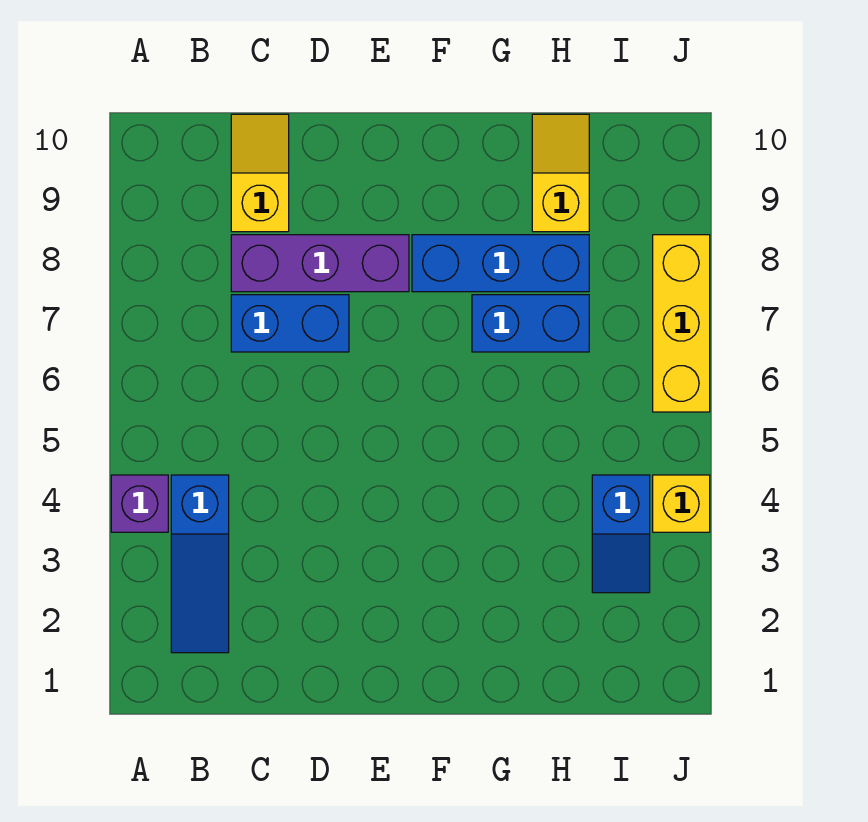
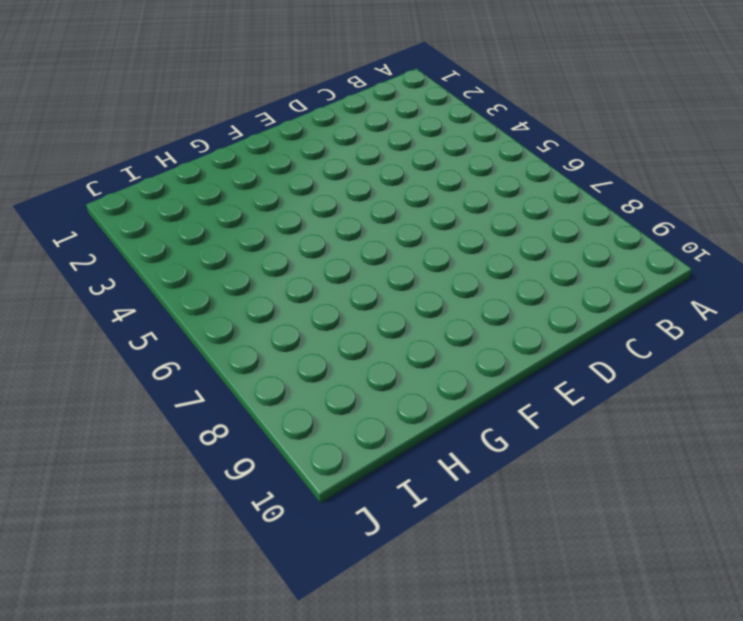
none -> purple 1x1 brick [111,475,168,532]
none -> blue 1x3 slope [171,475,229,653]

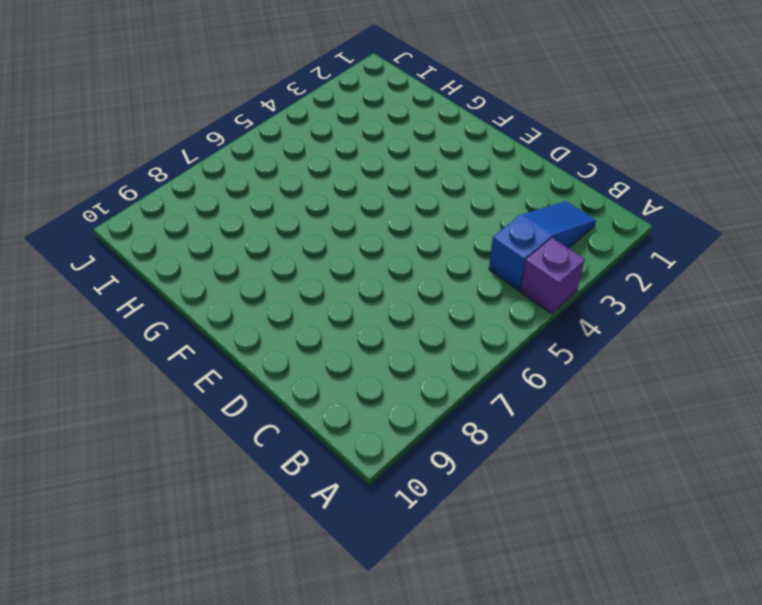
none -> blue 1x2 brick [231,295,349,352]
none -> purple 1x3 brick [231,235,409,292]

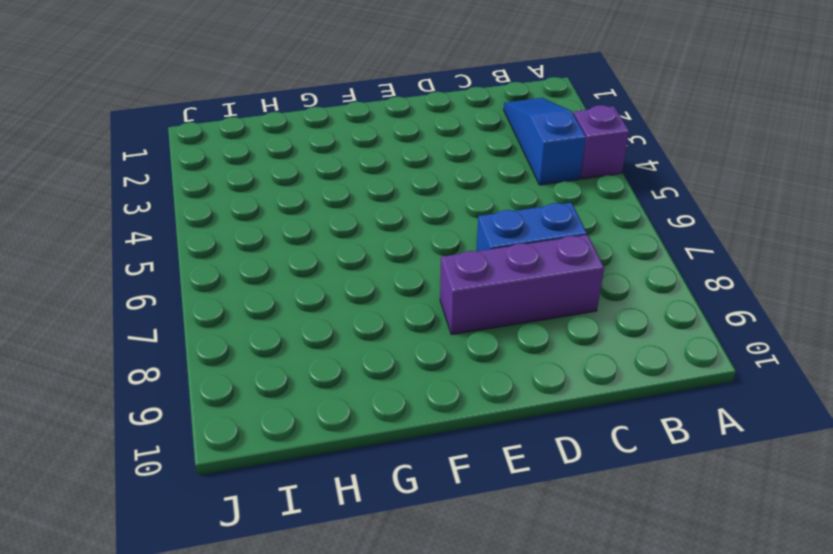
none -> yellow 1x2 slope [231,114,289,232]
none -> blue 1x3 brick [412,235,589,292]

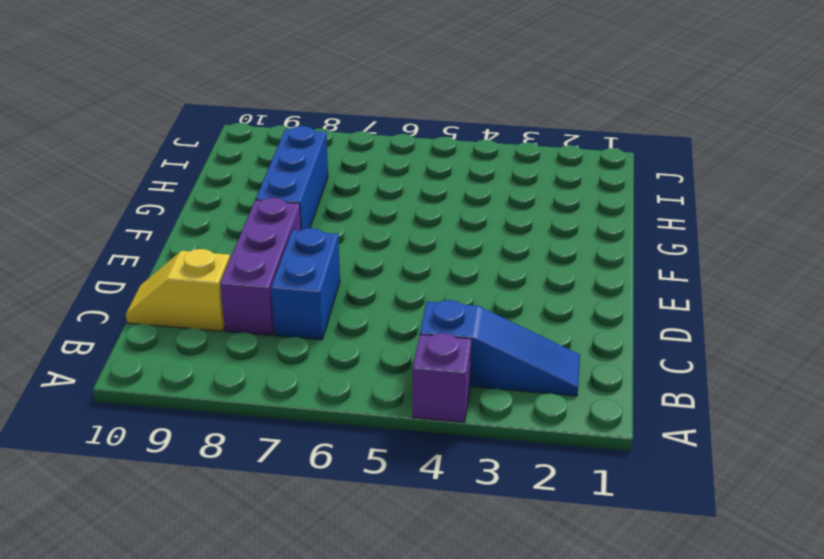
none -> blue 1x2 brick [472,295,589,352]
none -> yellow 1x2 slope [532,114,589,232]

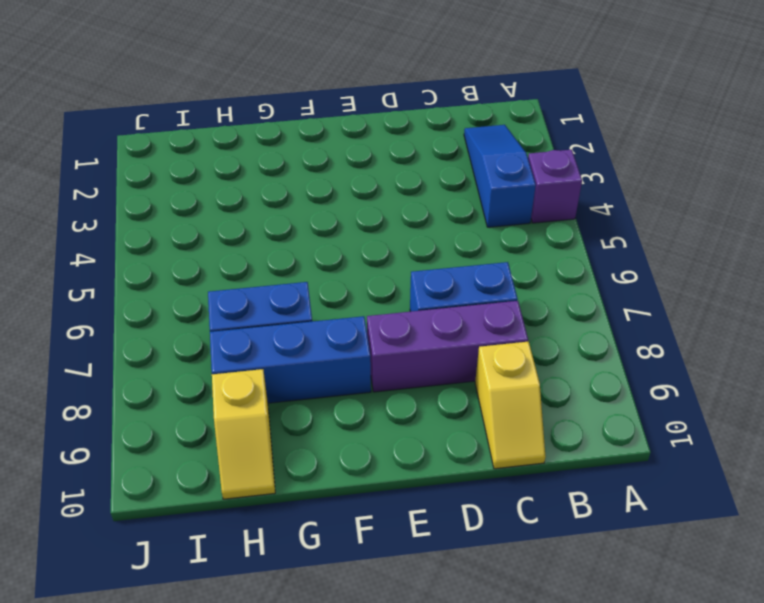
none -> blue 1x2 slope [592,475,650,593]
none -> yellow 1x1 brick [653,475,710,532]

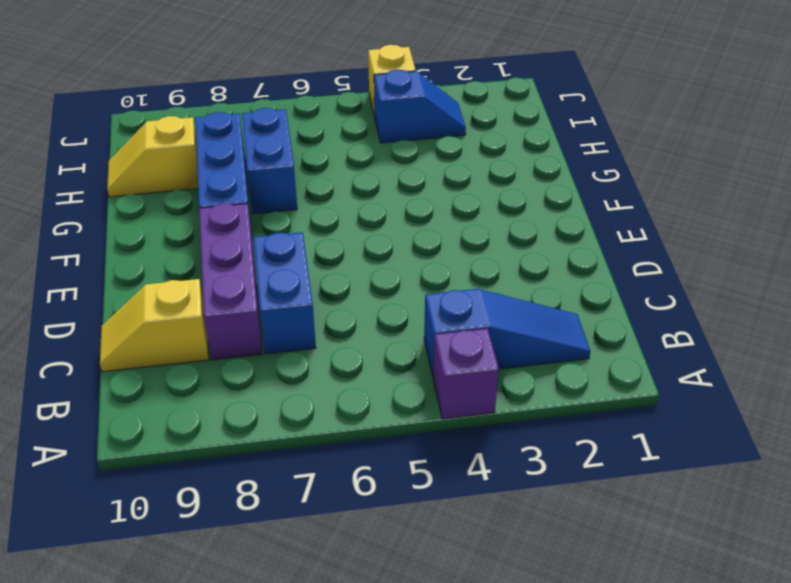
none -> yellow 1x3 brick [653,235,710,412]

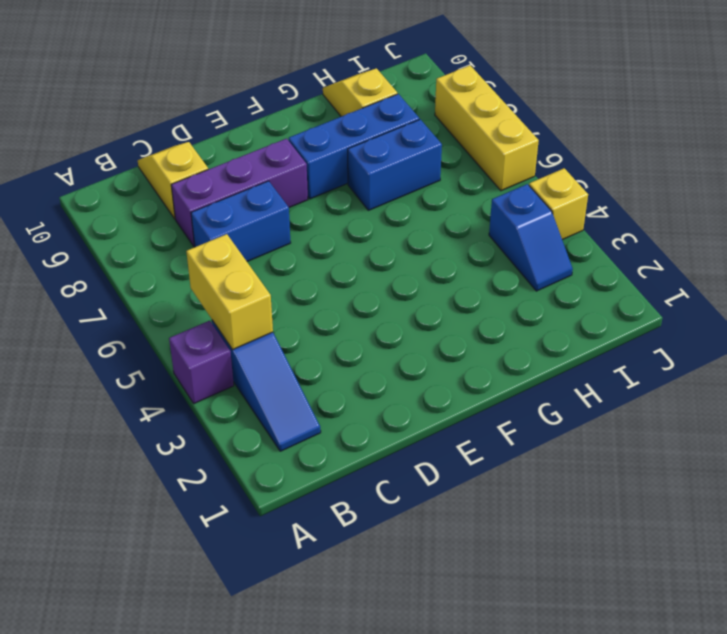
yellow 1x2 brick [186,234,273,350] -> none

